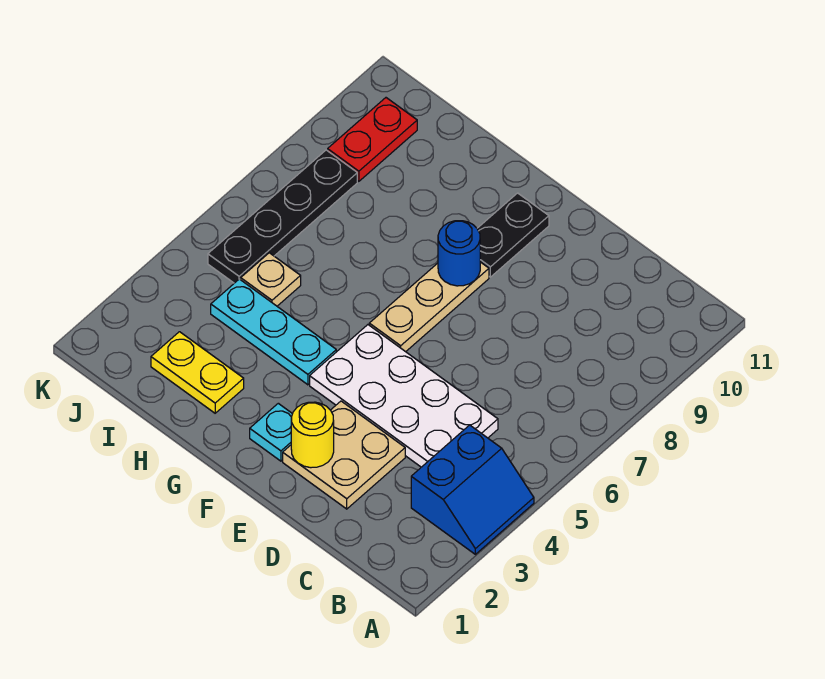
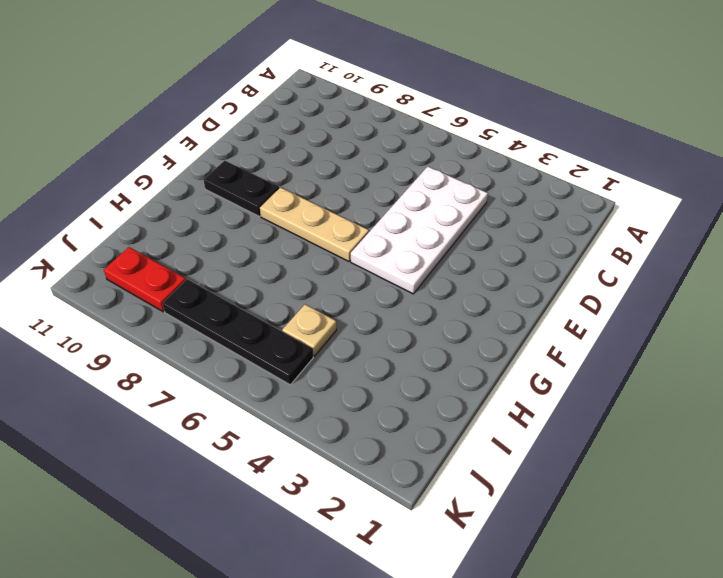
none -> blue 2x2 slope [411,425,534,554]
none -> tan 2x2 plate [283,401,405,509]
none -> cyan 1x1 plate [250,403,292,461]

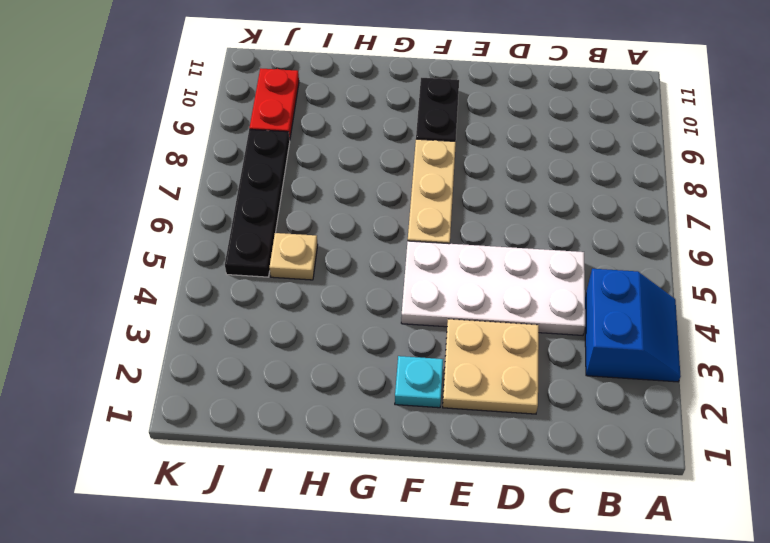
none -> cyan 1x3 plate [211,279,336,385]
none -> yellow 1x2 plate [151,332,244,413]
none -> yellow 1x1 round brick [291,402,334,468]

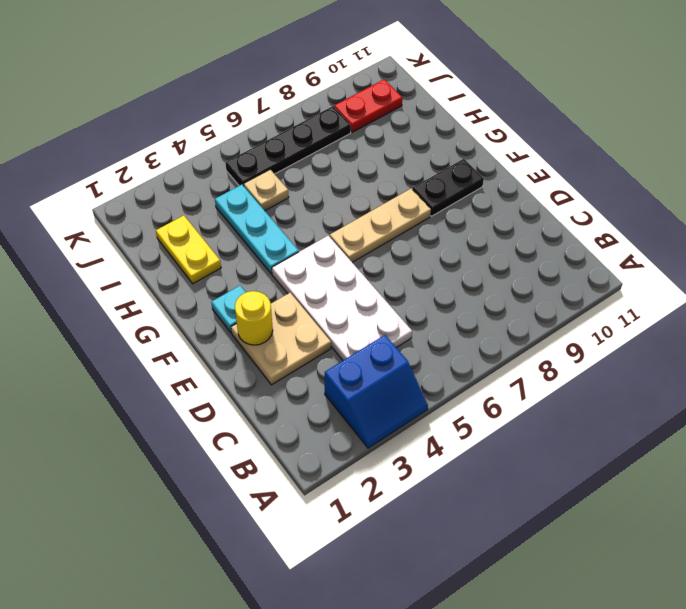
none -> blue 1x1 round brick [438,221,480,286]

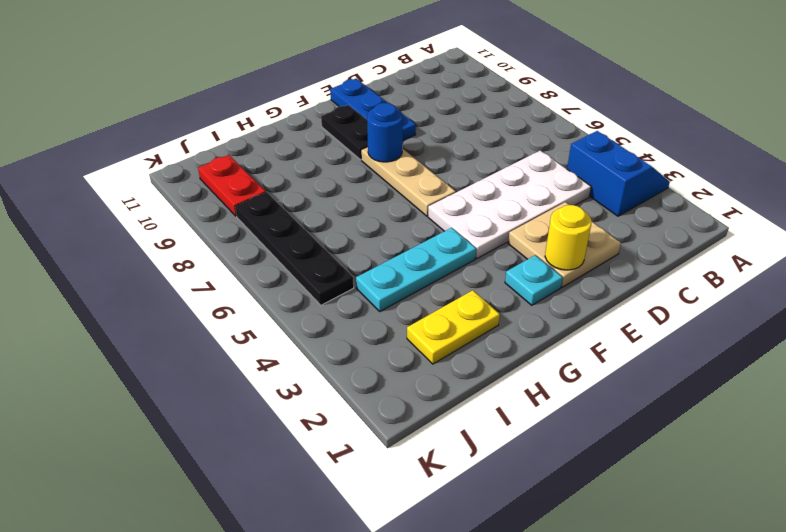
blue 1x3 plate [330,79,416,141] -> none
none -> tan 1x1 plate [241,253,301,306]

